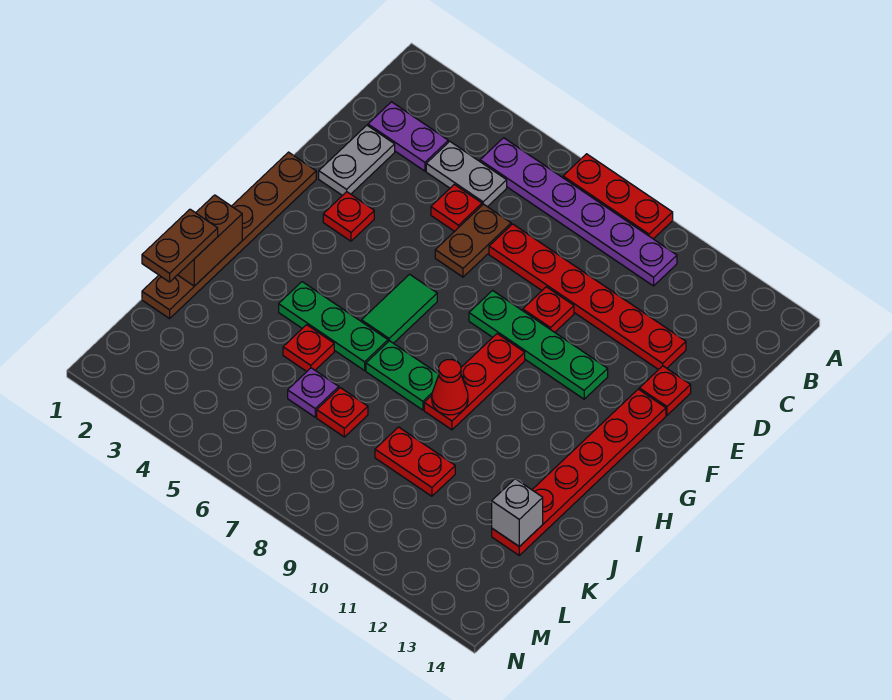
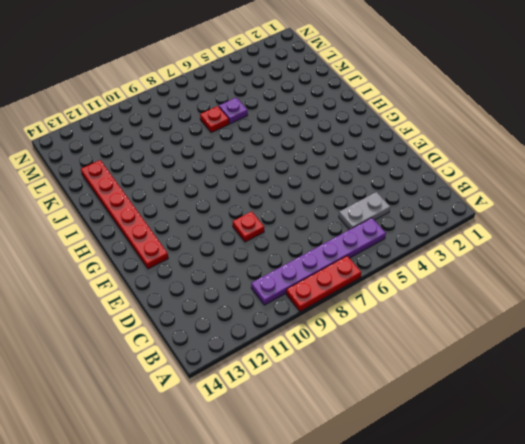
none -> purple 1x2 plate [368,102,448,171]
none -> grey 1x2 plate [319,125,395,196]
none -> red 1x1 plate [431,184,482,231]

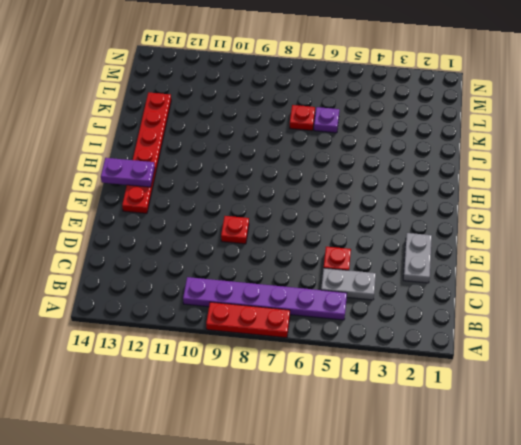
purple 1x2 plate [101,158,155,187] -> purple 1x2 plate moved to [368,102,448,171]
none -> brown 1x2 plate [435,204,511,277]
none -> red 1x6 plate [489,224,686,370]
none -> red 1x1 plate [639,366,691,415]

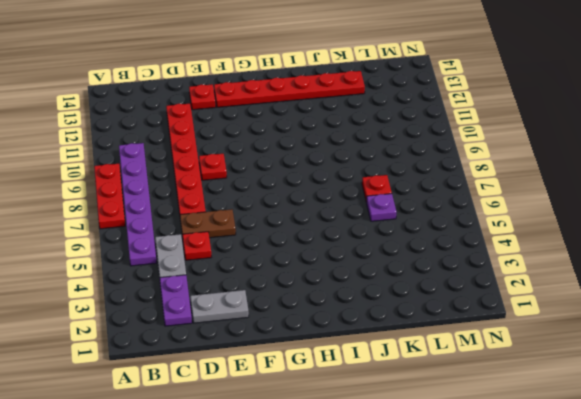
none -> brown 1x6 plate [142,152,316,319]
none -> red 1x1 plate [323,192,374,241]
none -> green 1x4 plate [469,291,608,399]

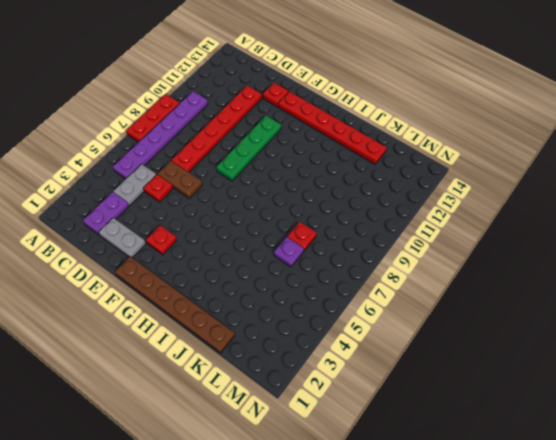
none -> red 1x1 plate [523,287,574,332]
none -> green 1x2 tile [361,274,437,343]
none -> red 1x3 plate [424,334,525,430]

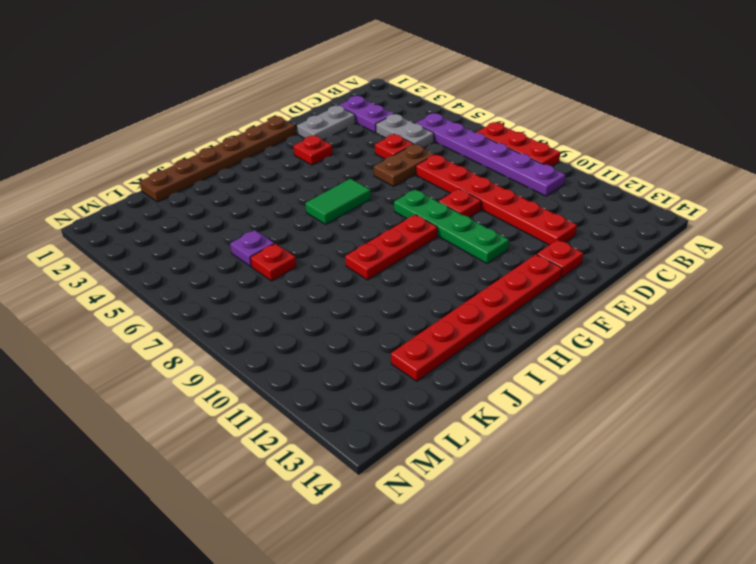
none -> green 1x3 plate [279,282,388,371]
none -> green 1x2 plate [366,341,439,410]
none -> red 1x1 plate [283,325,334,372]

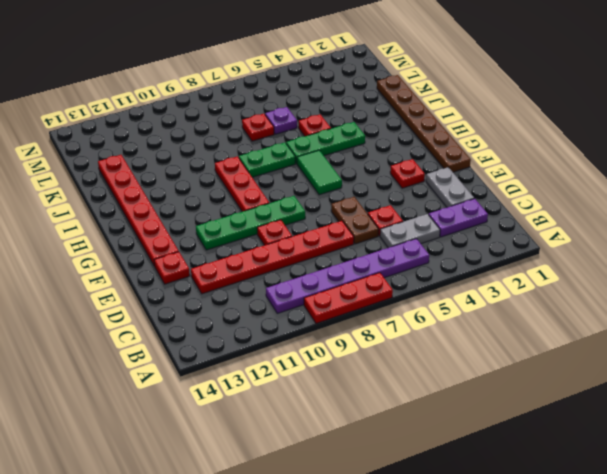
none -> red 1x2 plate [375,427,455,496]
none -> brown 1x2 brick [178,195,242,286]
none -> red 1x1 cone [432,359,468,415]

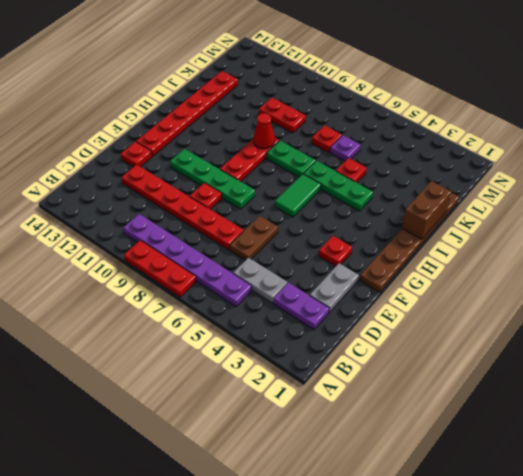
none -> red 1x1 plate [431,184,482,231]
none -> grey 1x1 brick [492,479,543,547]
none -> brown 1x2 plate [142,209,218,282]

